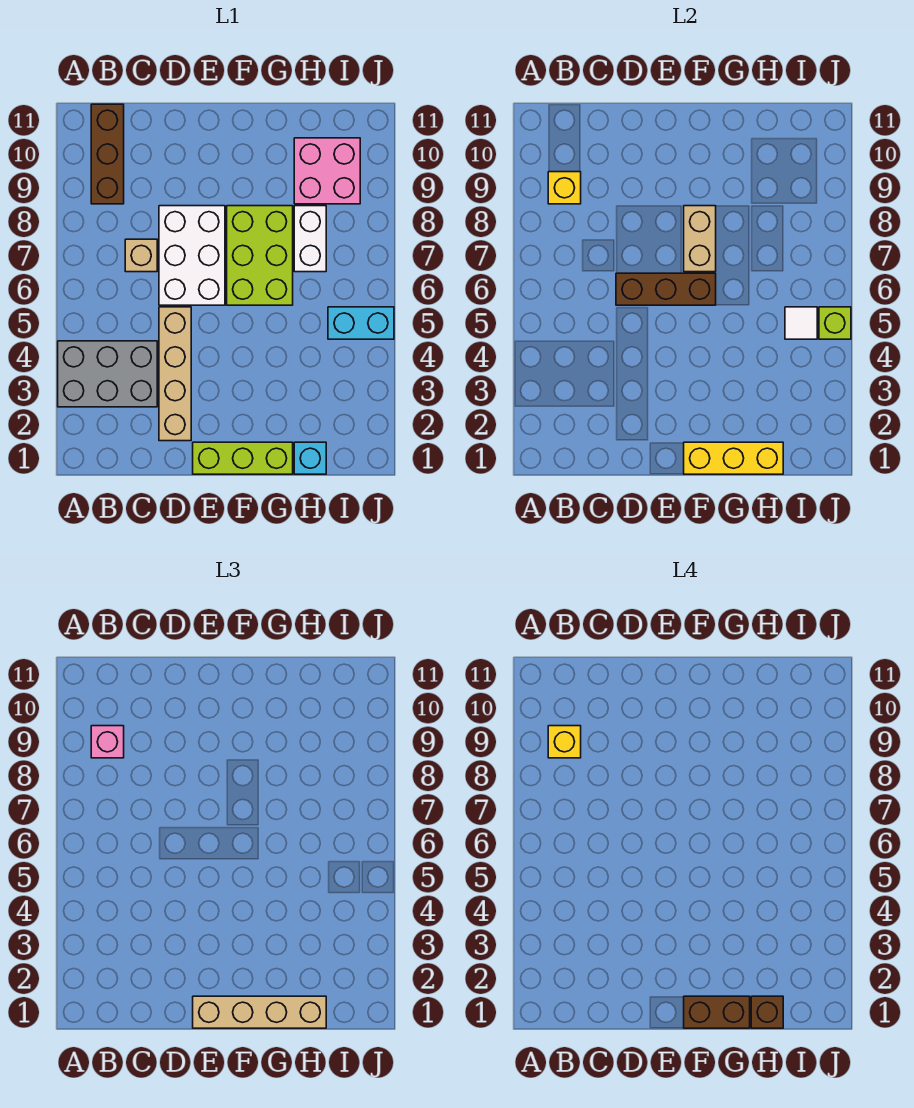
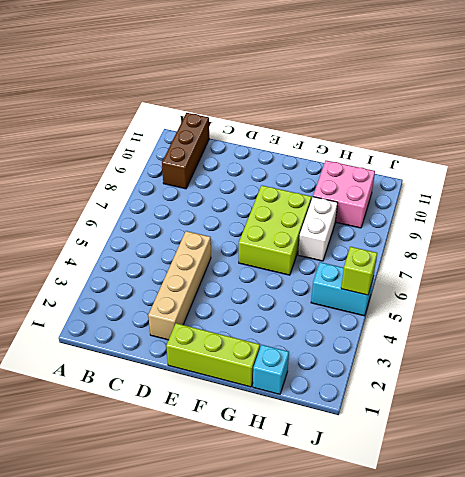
none -> grey 2x3 brick [58,341,157,407]
none -> tan 1x1 brick [125,239,157,272]
none -> white 2x3 brick [159,206,225,305]

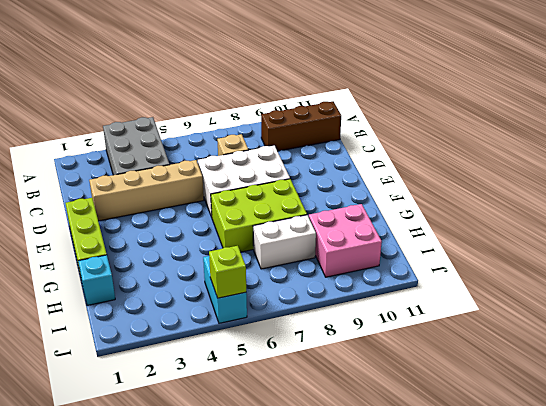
none -> yellow 1x1 brick [548,172,581,204]
none -> brown 1x3 brick [616,273,716,305]
none -> yellow 1x3 brick [684,442,783,474]

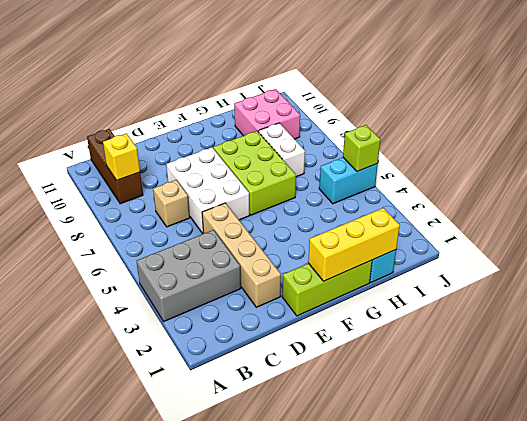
none -> brown 1x3 brick [616,273,716,305]
none -> tan 1x2 brick [684,206,716,272]
none -> white 1x1 tile [785,307,817,339]

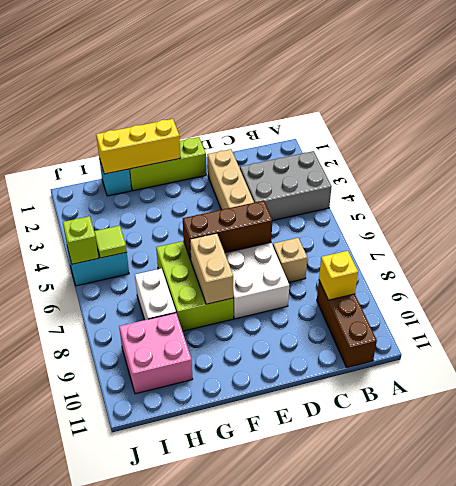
lime 1x1 tile [94,226,127,258] -> white 1x1 tile [785,307,817,339]
none -> pink 1x1 brick [91,726,124,758]
none -> tan 1x4 brick [193,996,326,1028]
none -> yellow 1x1 brick [548,726,581,758]

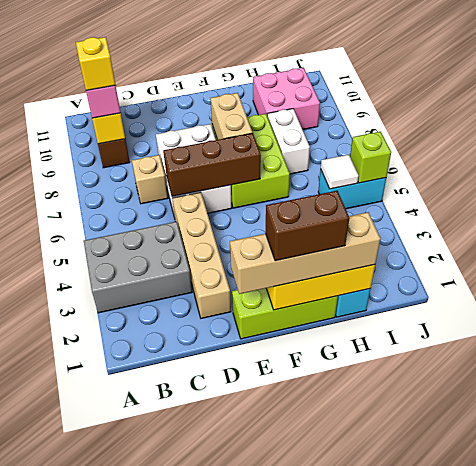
none -> brown 1x1 brick [751,996,783,1028]

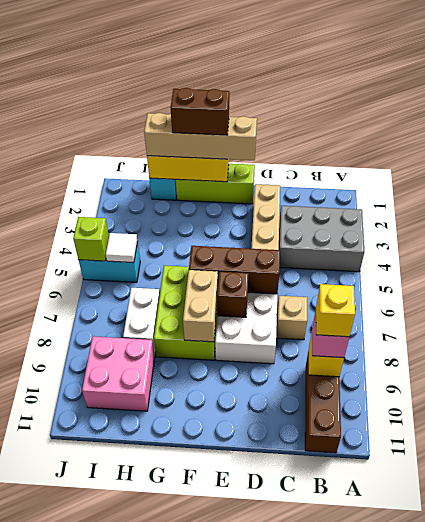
brown 1x1 brick [217,271,249,317] -> brown 1x1 brick moved to [751,996,783,1028]

